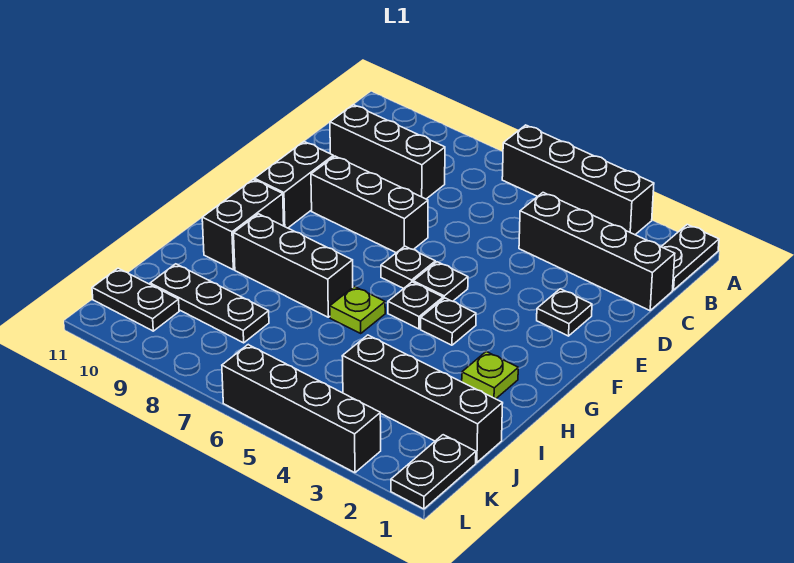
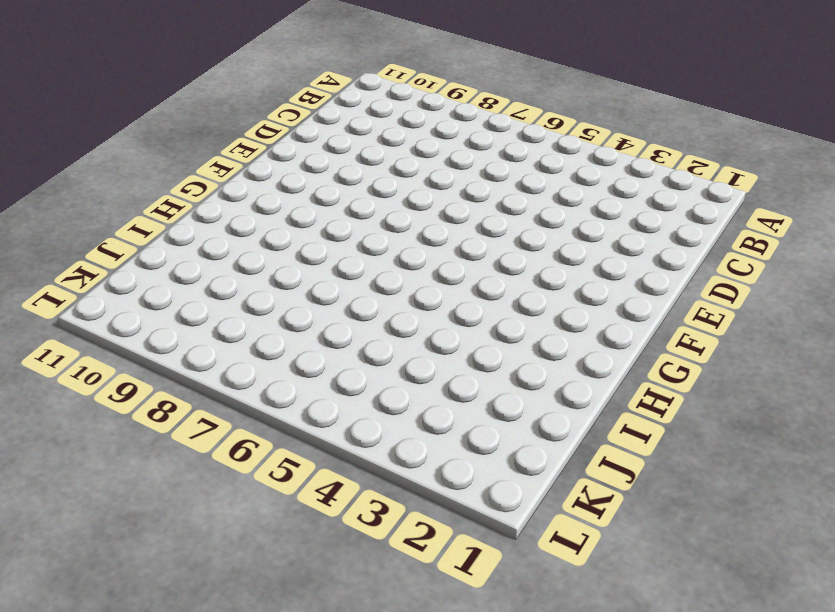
none -> black 1x2 plate [661,225,719,290]
none -> black 1x4 brick [502,125,654,235]
none -> black 1x4 brick [519,193,675,311]

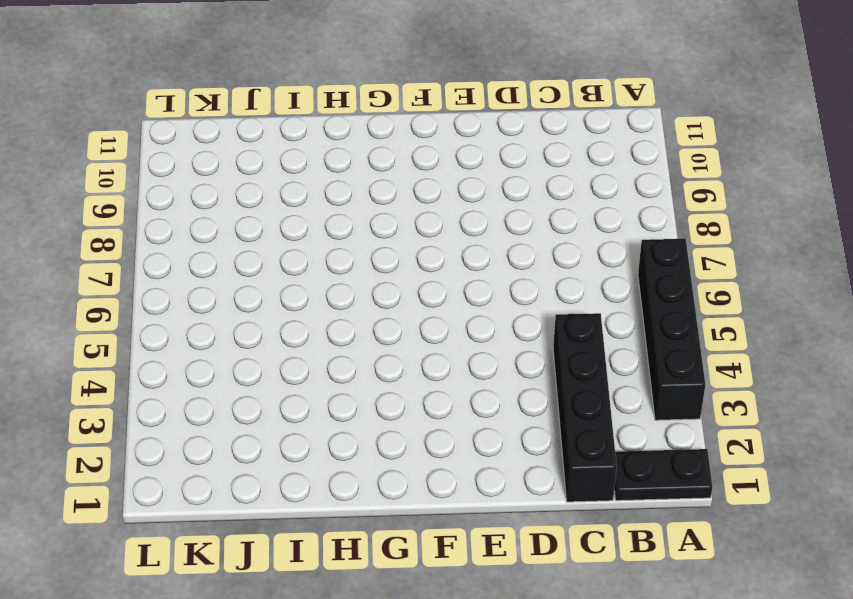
none -> black 1x3 brick [330,105,445,199]
none -> black 1x1 plate [537,289,592,336]
none -> black 1x3 brick [311,156,428,253]

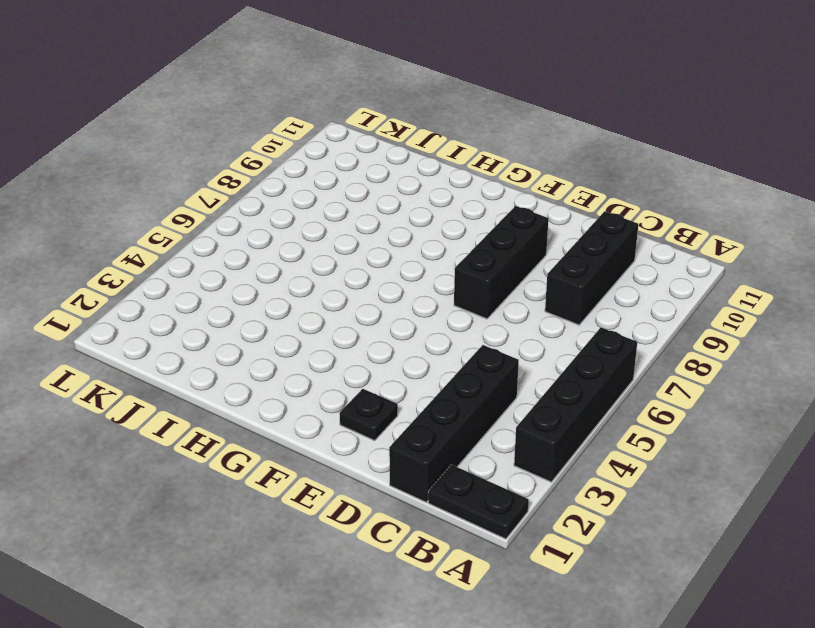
none -> black 1x2 brick [254,142,333,228]
none -> black 1x1 plate [413,262,468,301]
none -> black 1x1 plate [381,246,435,288]

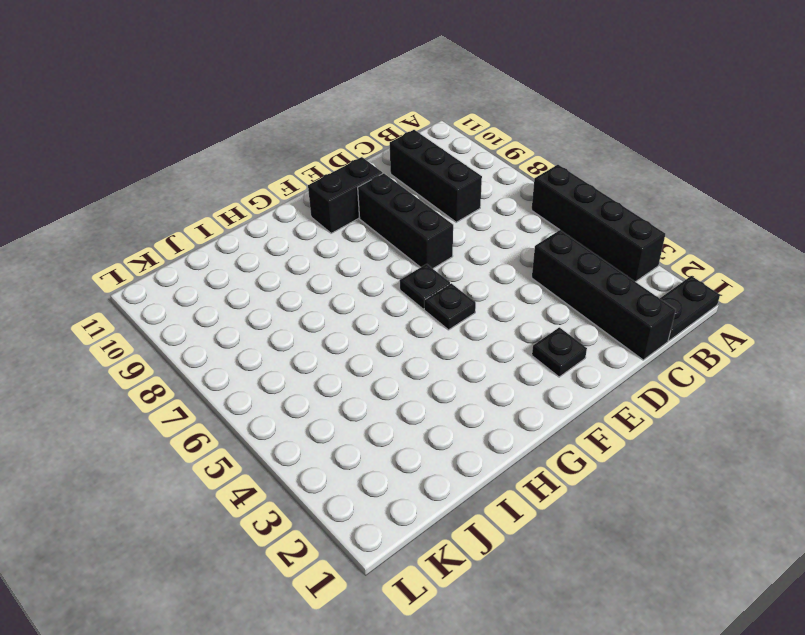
none -> black 1x1 plate [421,298,476,345]
none -> black 1x1 plate [388,282,443,329]
none -> black 1x2 brick [202,179,284,270]

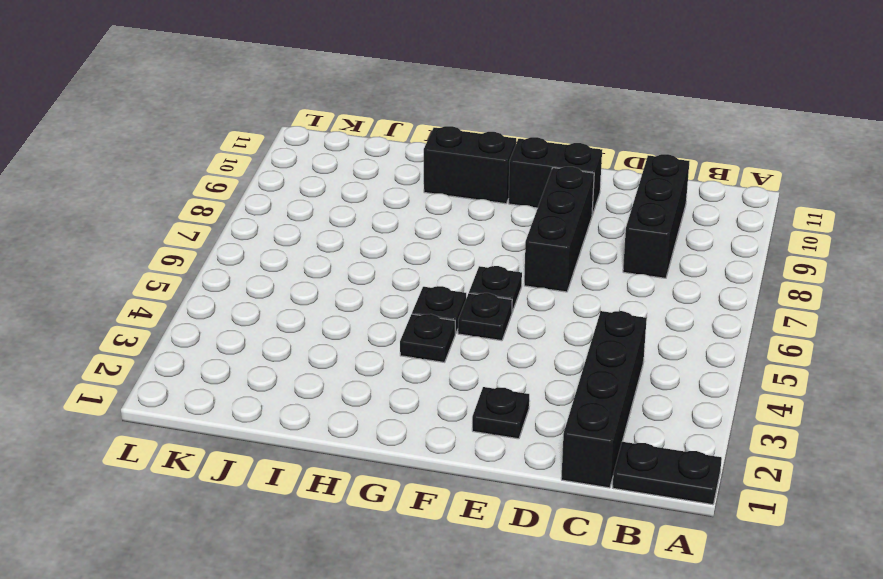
none -> black 1x4 brick [502,125,654,235]
none -> lime 1x1 plate [462,351,518,399]
none -> lime 1x1 plate [330,286,385,333]

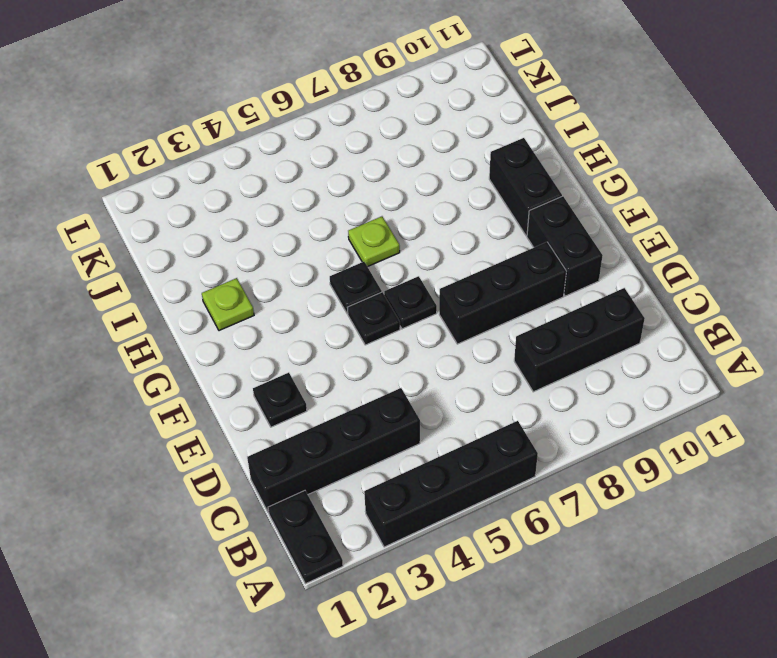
none -> black 1x1 plate [421,298,476,345]
none -> black 1x3 brick [234,214,353,317]
none -> black 1x4 brick [342,335,503,463]

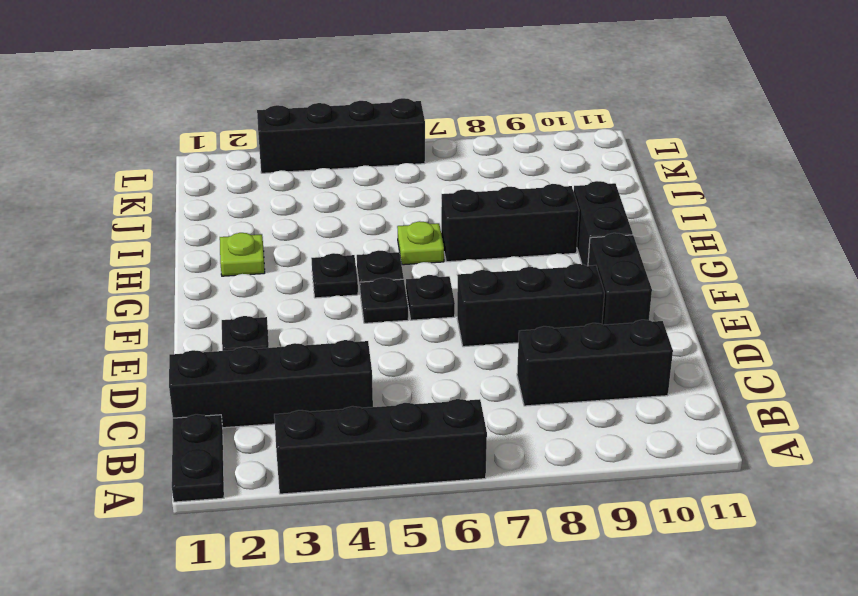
none -> black 1x4 brick [342,335,503,463]
none -> black 1x3 plate [150,264,269,343]
none -> black 1x2 plate [391,435,476,509]

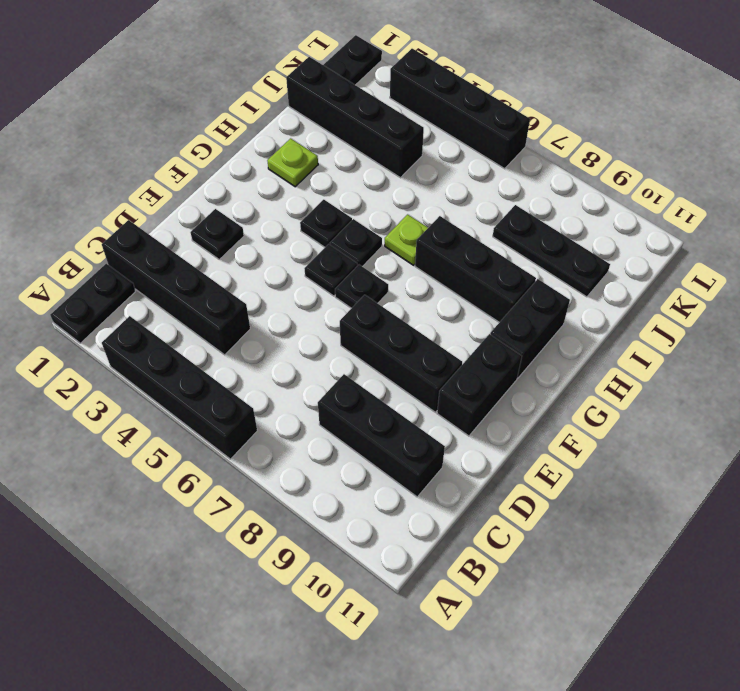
none -> black 1x2 plate [92,268,179,331]

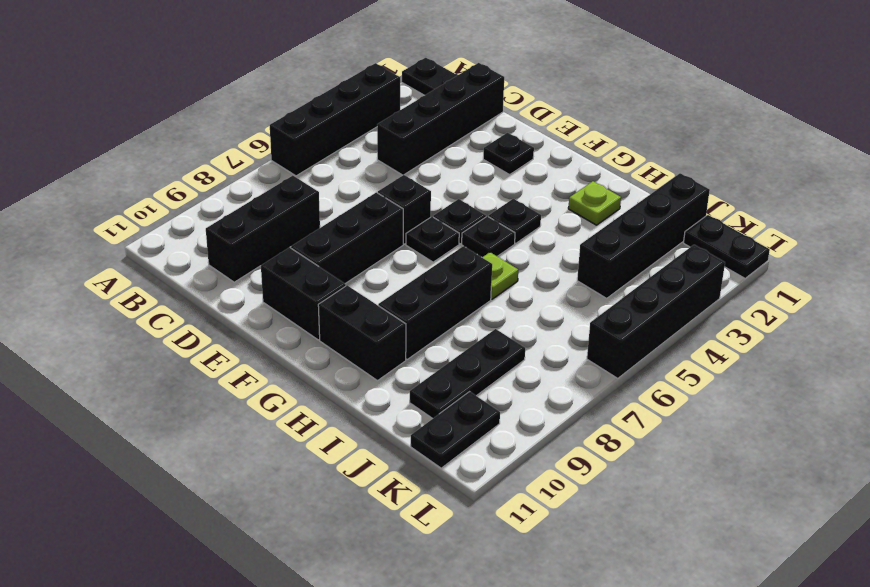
black 1x1 brick [378,175,431,244] -> none

